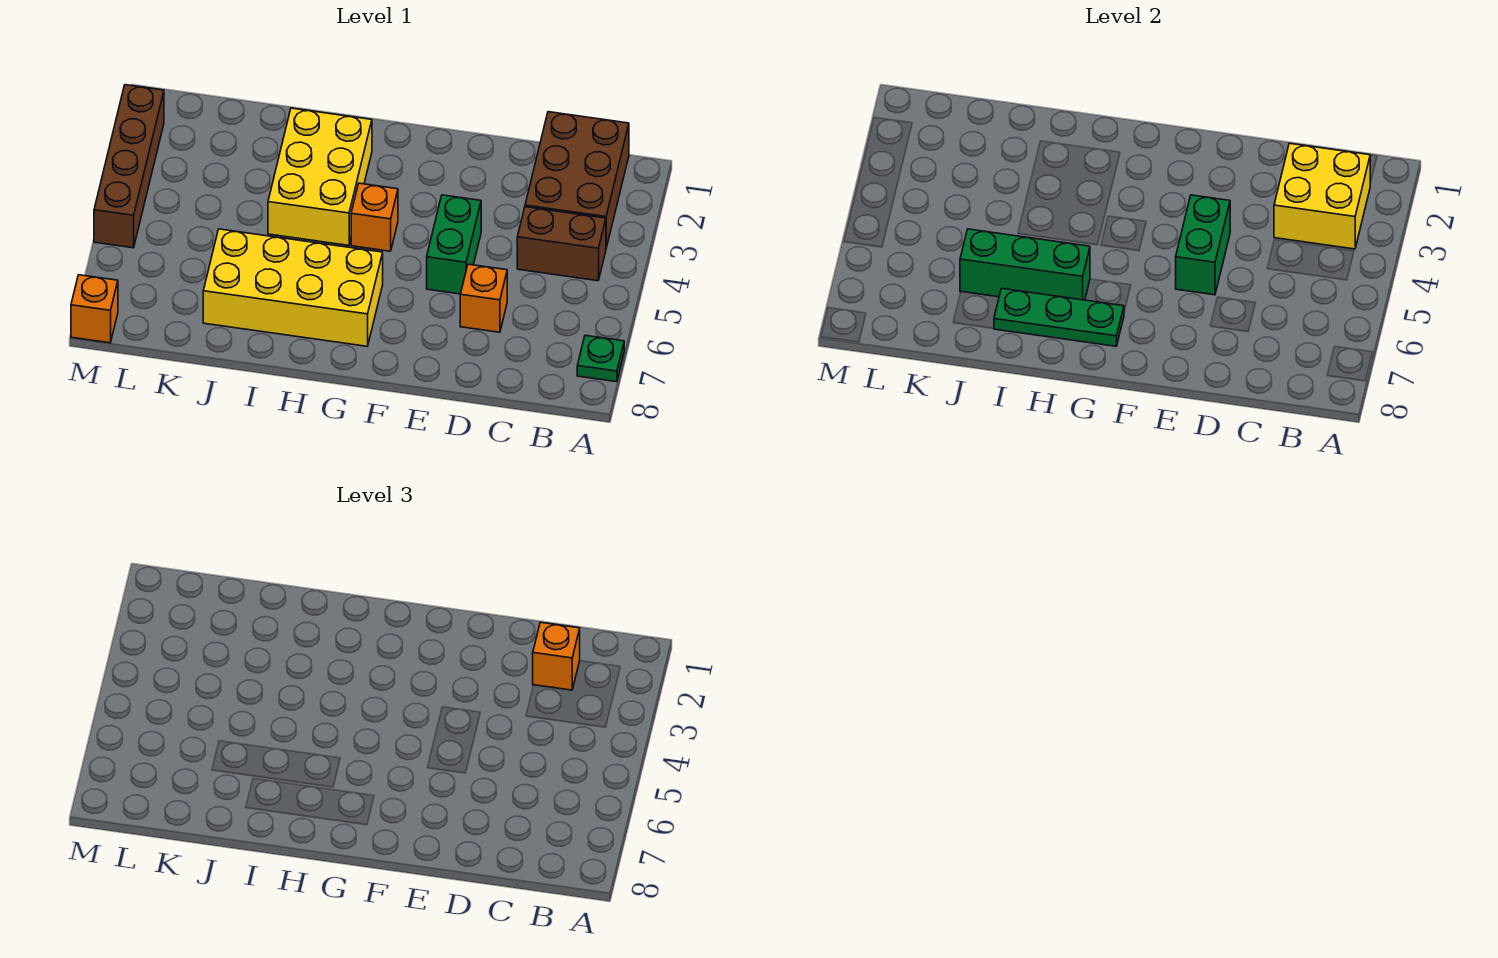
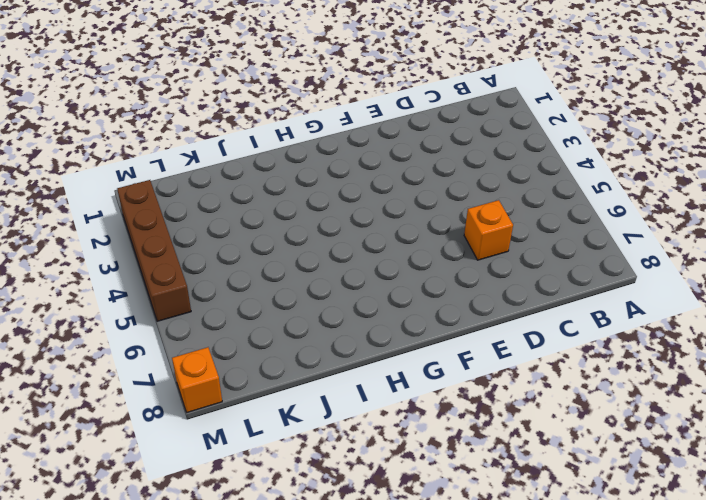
none -> green 1x1 plate [577,335,624,382]
none -> brown 2x3 brick [525,112,629,248]
none -> brown 1x2 brick [517,207,606,281]

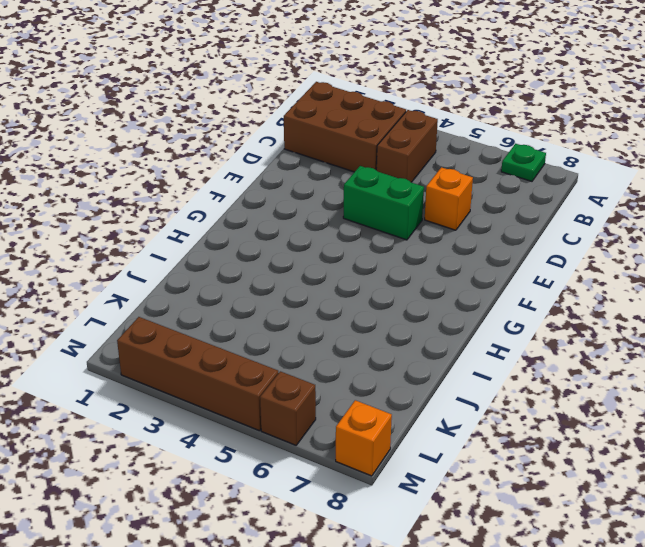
brown 1x1 brick [260,371,316,445] -> none
none -> orange 1x1 brick [351,183,398,251]
none -> yellow 2x4 brick [203,229,383,346]
none -> yellow 2x3 brick [268,108,372,245]

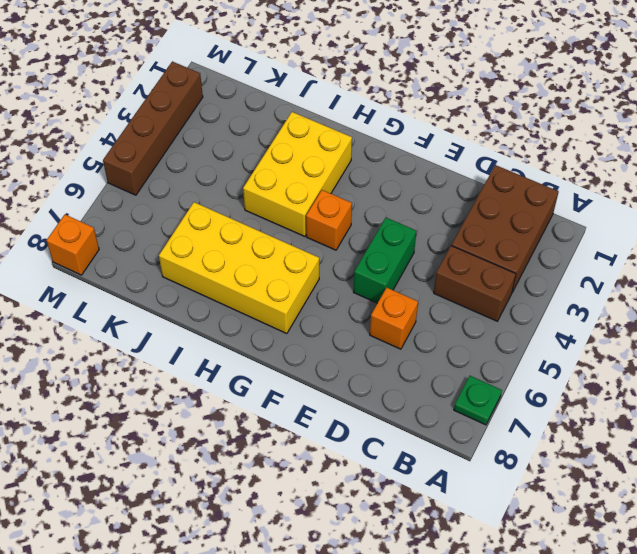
none -> yellow 2x2 brick [1274,143,1370,249]
none -> green 1x2 brick [1176,195,1230,295]
none -> green 1x3 plate [994,289,1124,346]

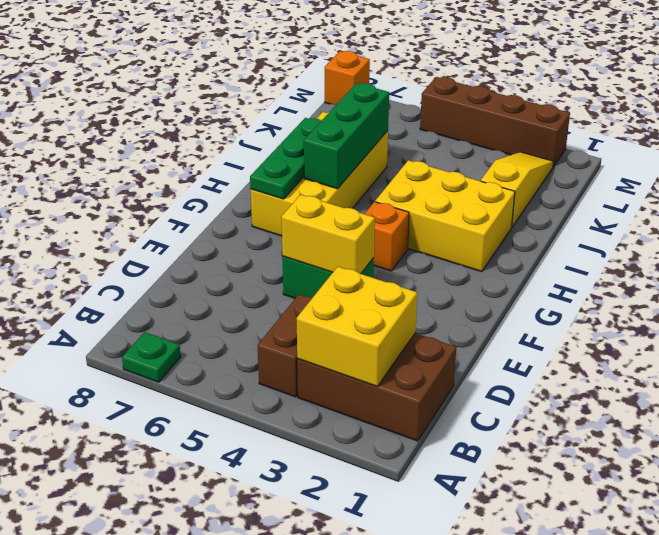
yellow 1x2 brick [281,195,375,274] -> green 1x2 brick [1176,195,1230,295]
yellow 1x3 slope [481,152,554,227] -> none
none -> orange 1x1 brick [460,264,507,332]
none -> orange 1x1 brick [533,622,580,690]

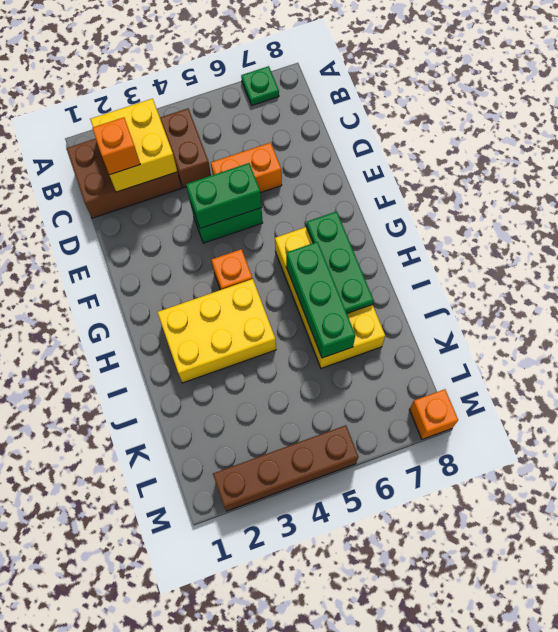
orange 1x2 brick [211,143,282,193] -> orange 1x1 brick [460,264,507,332]

